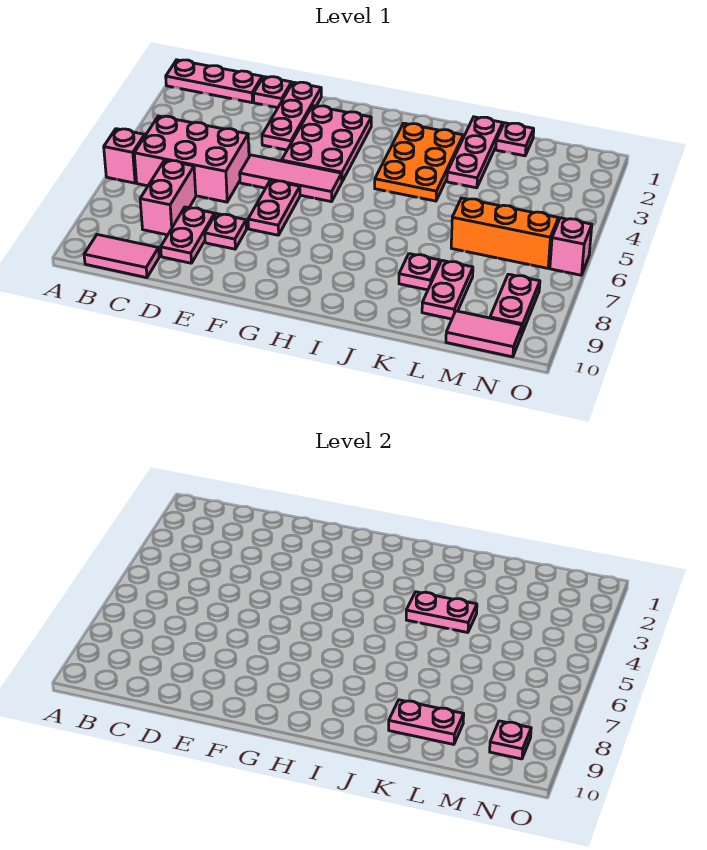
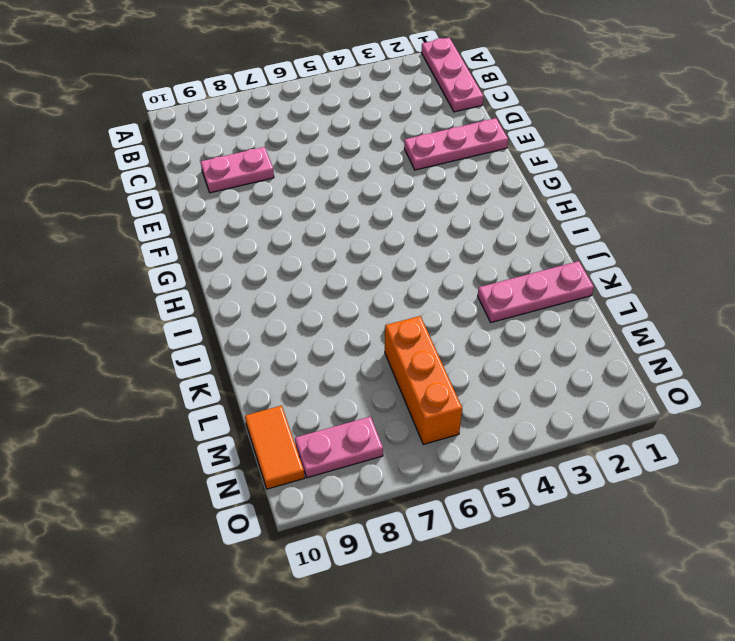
orange 1x2 tile [245,406,305,489] -> pink 1x2 tile [446,311,522,357]
none -> pink 1x1 brick [104,129,145,183]
none -> pink 2x3 brick [134,116,249,202]
none -> pink 1x2 tile [84,235,159,278]

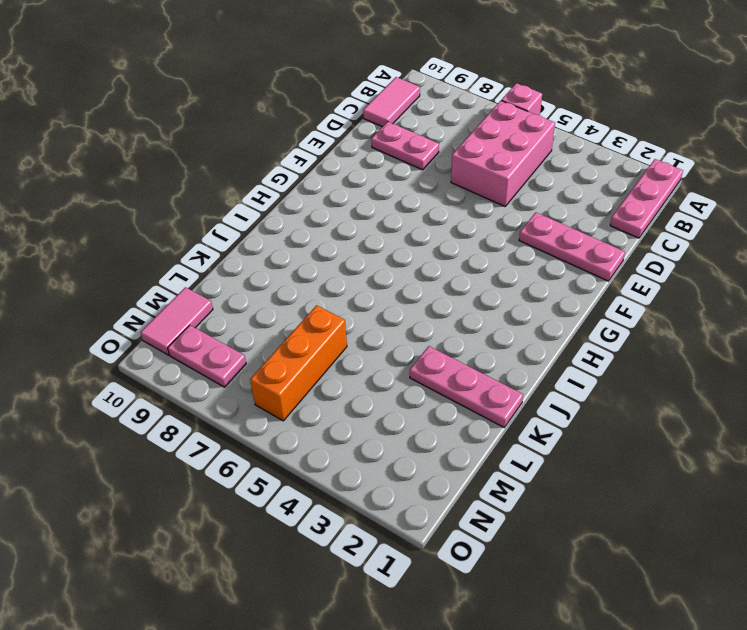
none -> pink 1x2 brick [140,160,196,235]
none -> pink 1x1 plate [254,77,292,108]
none -> pink 1x3 tile [240,155,342,202]

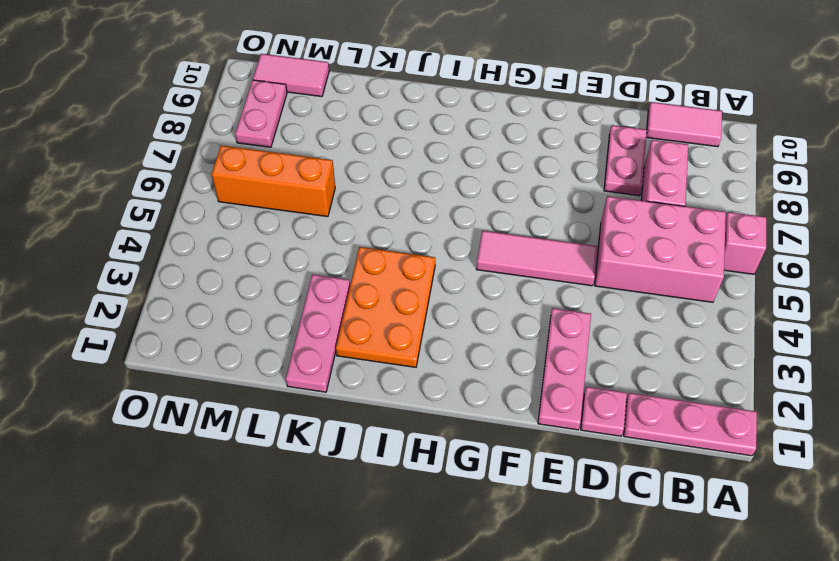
none -> pink 1x1 plate [205,214,246,249]
none -> pink 2x3 plate [282,106,371,181]
none -> pink 1x2 plate [248,180,300,235]

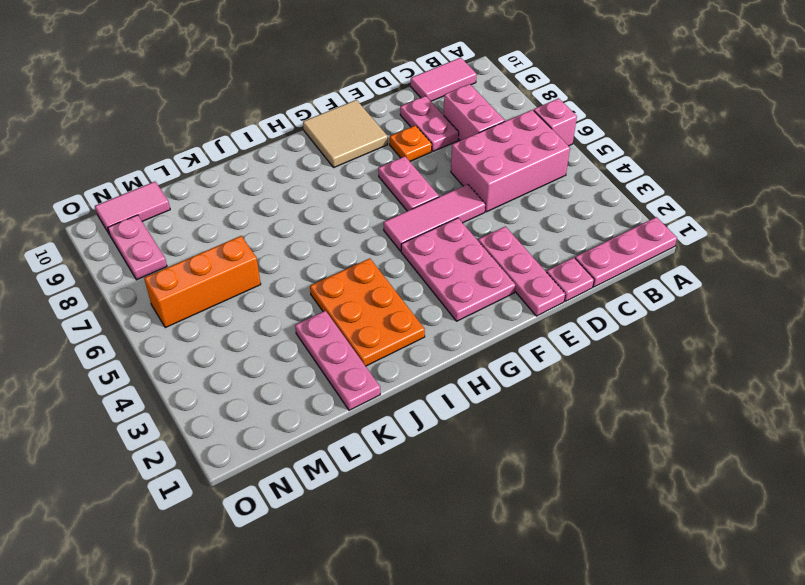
orange 1x1 plate [390,125,432,161] -> pink 1x1 plate [205,214,246,249]
tan 2x2 tile [303,100,388,167] -> none
none -> pink 1x1 plate [399,254,440,290]
none -> pink 1x1 plate [496,123,534,156]
none -> pink 1x2 plate [422,261,473,319]

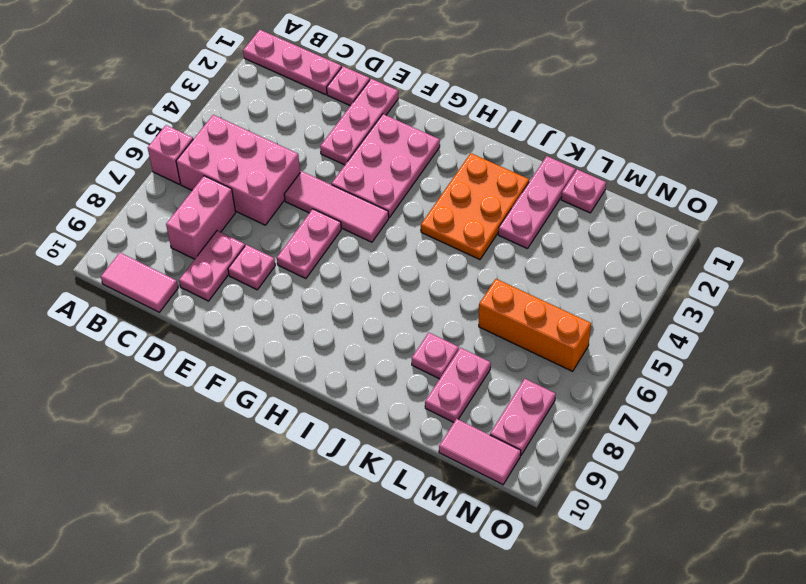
none -> pink 1x1 brick [550,218,592,275]
none -> pink 1x2 plate [406,592,477,633]
none -> pink 1x2 plate [389,700,464,744]

